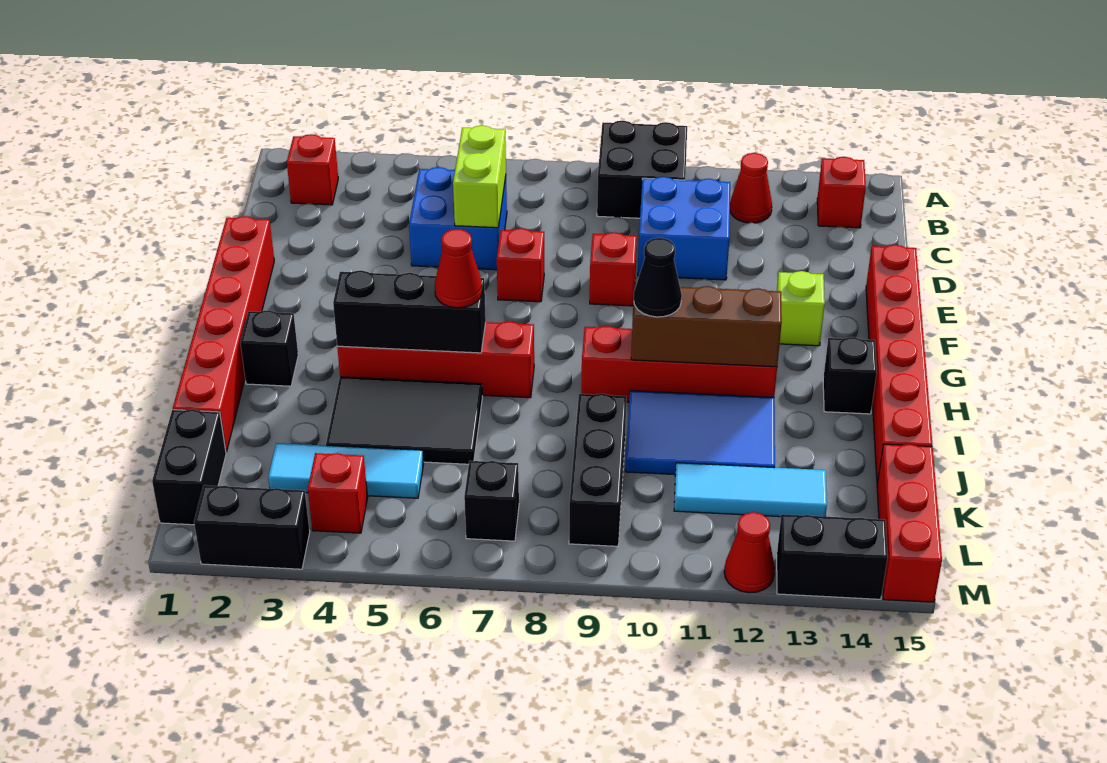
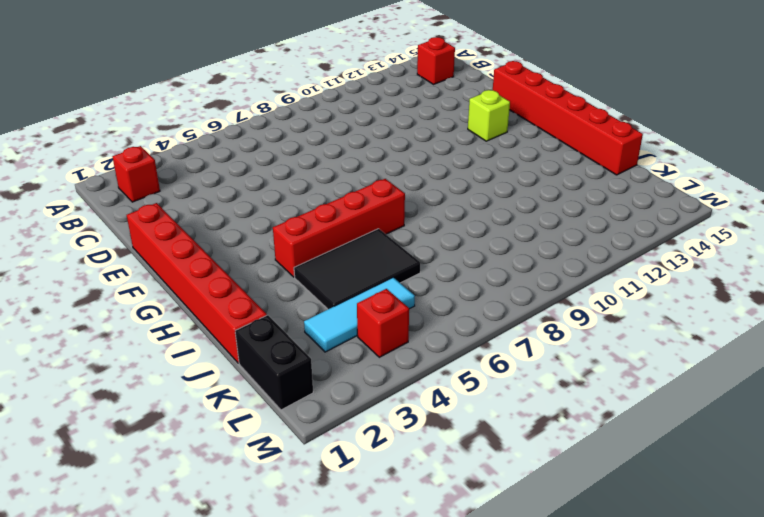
none -> black 2x2 brick [597,121,687,218]
none -> red 1x1 cone [730,153,772,223]
none -> blue 2x2 brick [409,167,507,270]
none -> blue 2x2 brick [638,177,730,280]

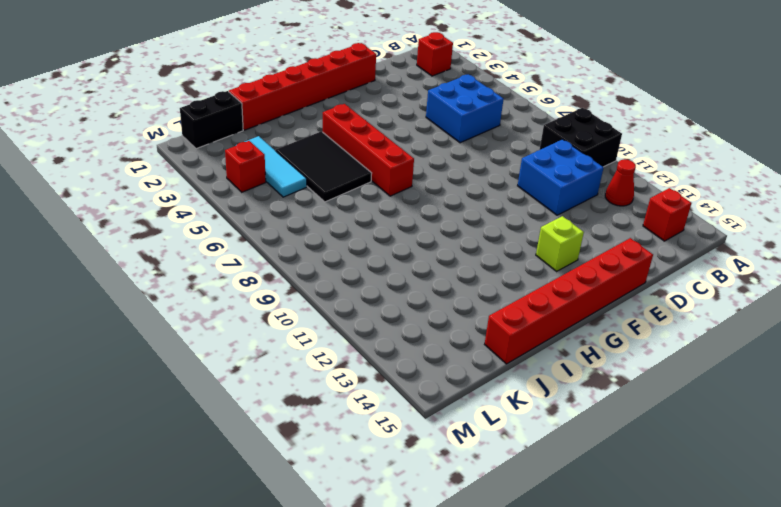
none -> red 1x1 brick [497,228,544,302]
none -> red 1x1 brick [590,232,637,306]
none -> black 1x1 brick [240,310,298,386]
none -> red 1x4 brick [581,326,777,402]

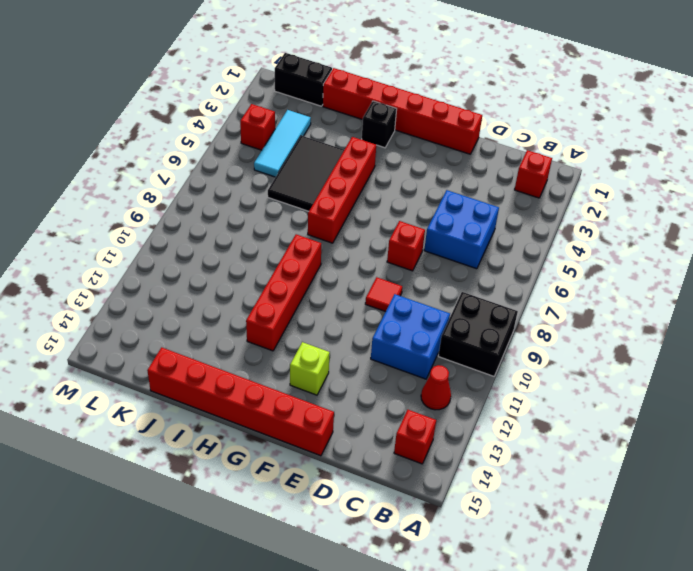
red 1x1 tile [365,277,402,312] -> red 1x1 brick [590,232,637,306]
none -> black 1x1 brick [823,337,877,414]
none -> blue 2x3 tile [625,391,775,475]
none -> black 1x3 brick [569,394,627,546]
none -> cyan 1x3 tile [674,463,827,517]

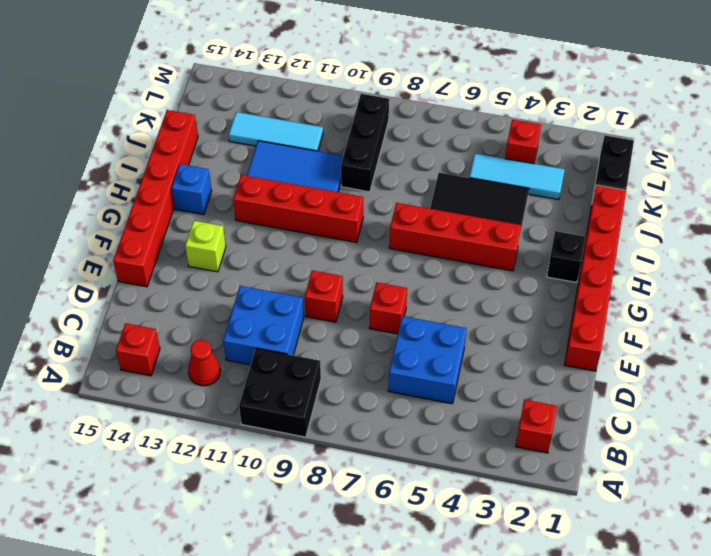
blue 1x1 brick [172,164,212,215] -> black 1x1 brick [823,337,877,414]
none -> red 1x3 brick [877,444,942,602]
none -> black 1x1 brick [464,461,519,541]
none -> black 1x2 brick [194,485,310,569]
none -> red 1x1 cone [724,512,775,593]

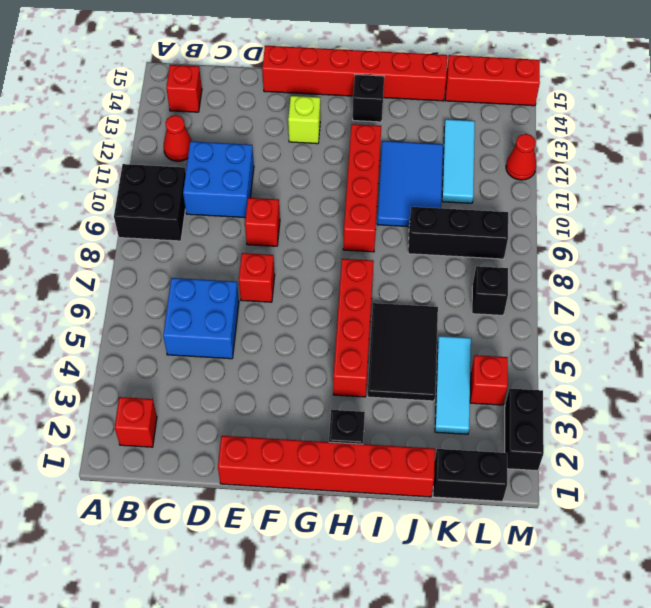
none -> black 1x2 brick [777,514,888,599]
none -> lime 1x2 brick [453,125,506,228]
none -> black 1x3 brick [333,270,486,353]
none -> brown 1x3 brick [631,285,782,367]

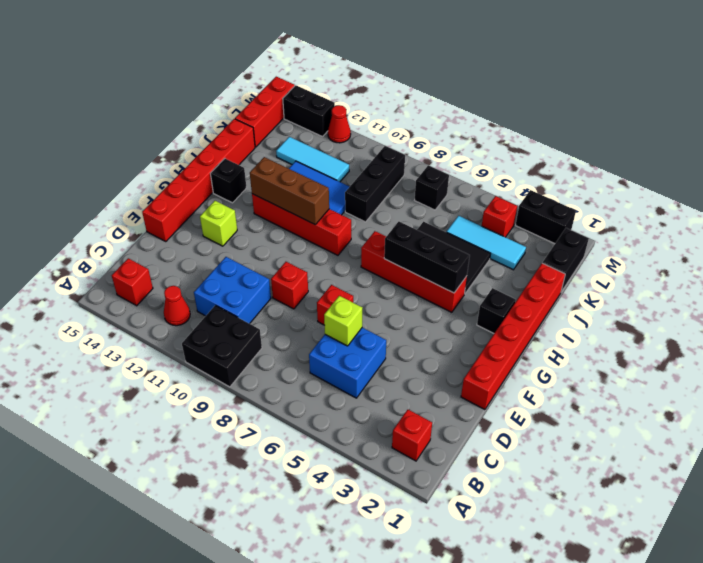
lime 1x1 brick [324,296,362,346] -> lime 1x2 brick [453,125,506,228]
none -> red 1x1 cone [435,229,482,308]
none -> black 1x1 cone [634,238,682,317]

